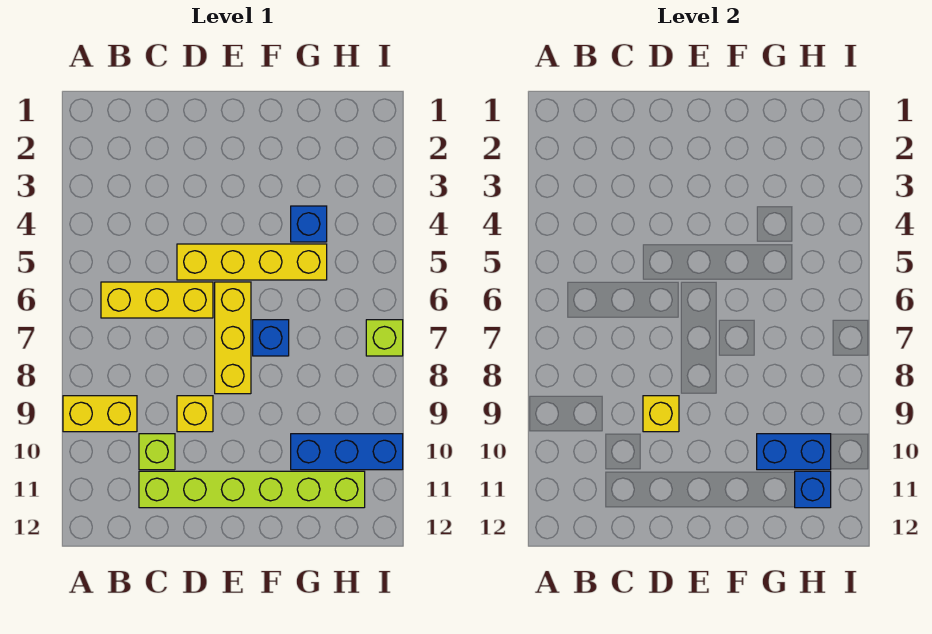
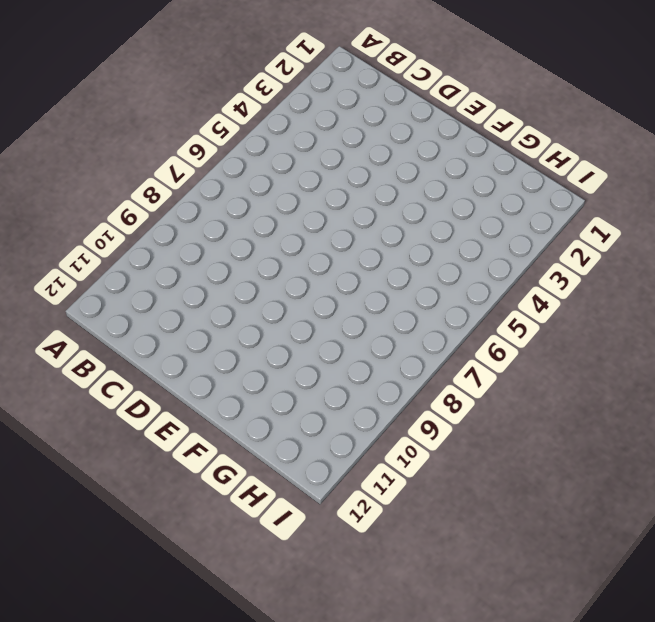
none -> yellow 1x2 brick [63,396,137,432]
none -> yellow 1x3 brick [101,282,213,318]
none -> lime 1x1 brick [139,434,175,470]

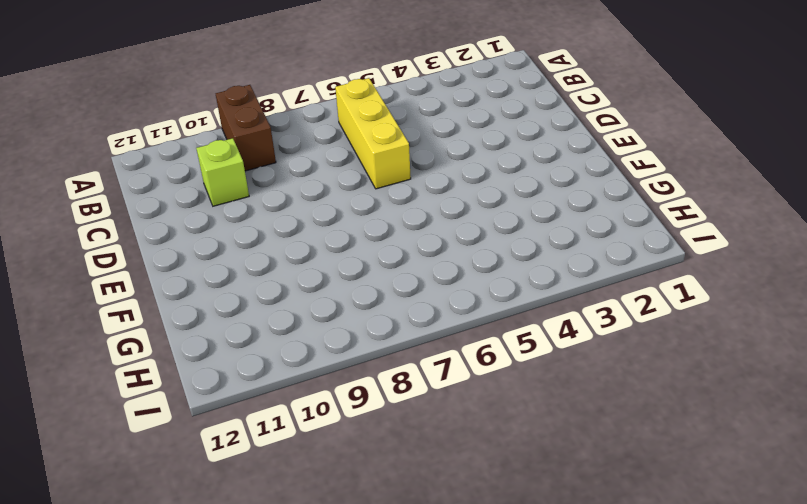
brown 1x2 brick [216,85,276,171] -> yellow 1x2 brick [63,396,137,432]
none -> lime 1x6 brick [139,471,365,508]
none -> yellow 1x4 brick [177,244,327,280]
none -> yellow 1x1 brick [177,396,213,432]

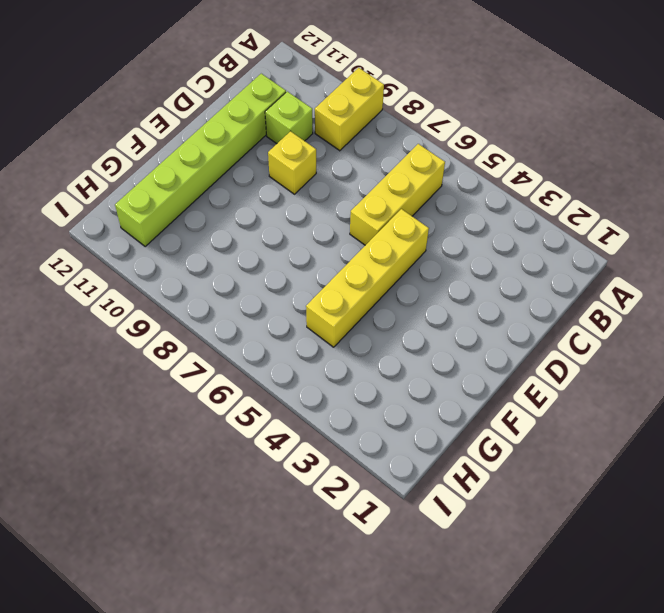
none -> yellow 1x3 brick [215,282,251,394]
none -> blue 1x1 brick [253,320,289,356]
none -> blue 1x1 brick [291,206,327,242]

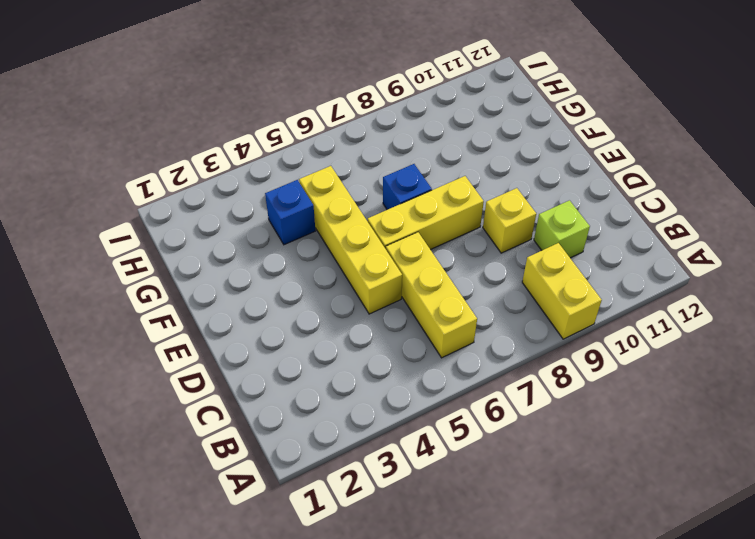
none -> lime 1x6 brick [139,471,365,508]
none -> blue 1x3 brick [291,434,403,470]
none -> lime 1x1 brick [366,320,403,356]

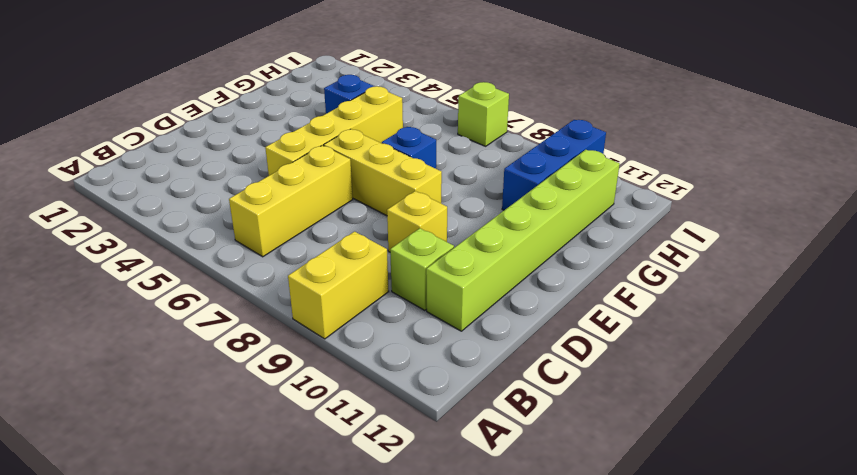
none -> yellow 1x1 brick [643,396,679,432]
none -> blue 1x2 brick [757,434,831,470]
none -> blue 1x1 brick [795,471,831,508]

